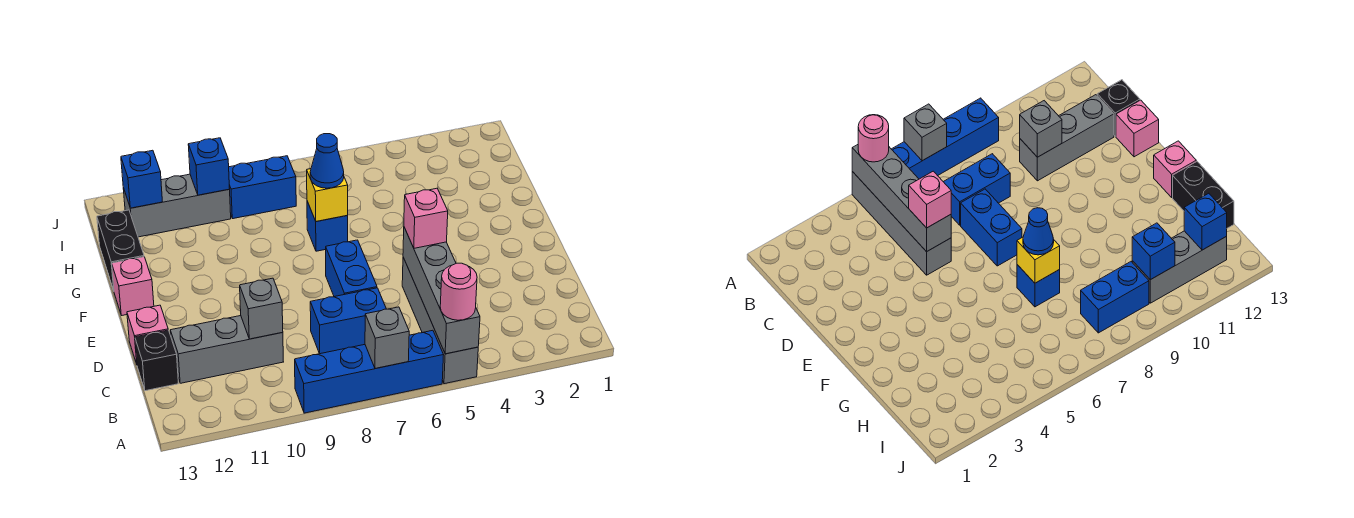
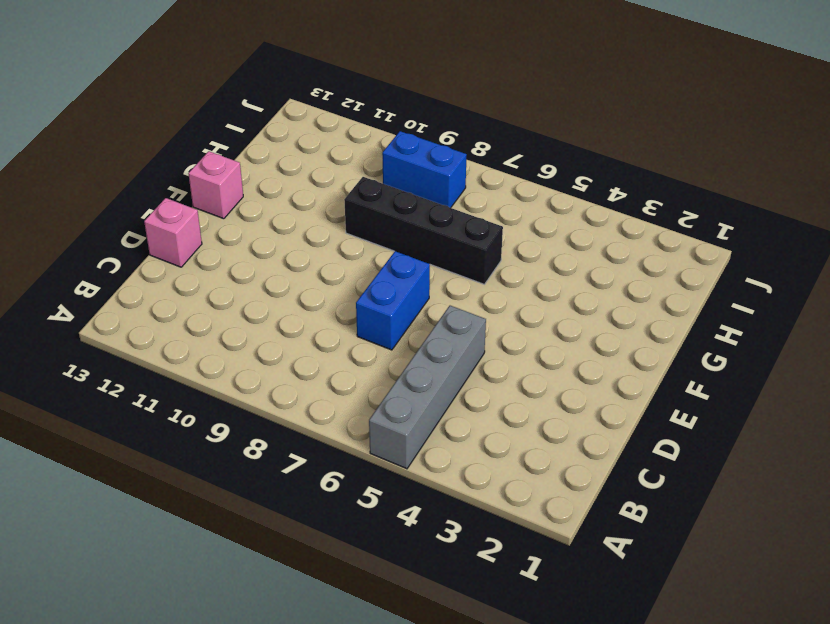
black 1x4 brick [344,177,503,284] -> blue 1x1 brick [307,201,348,251]
none -> blue 1x4 brick [295,330,443,413]
none -> blue 1x2 brick [310,288,386,354]
none -> grey 1x3 brick [170,316,283,383]

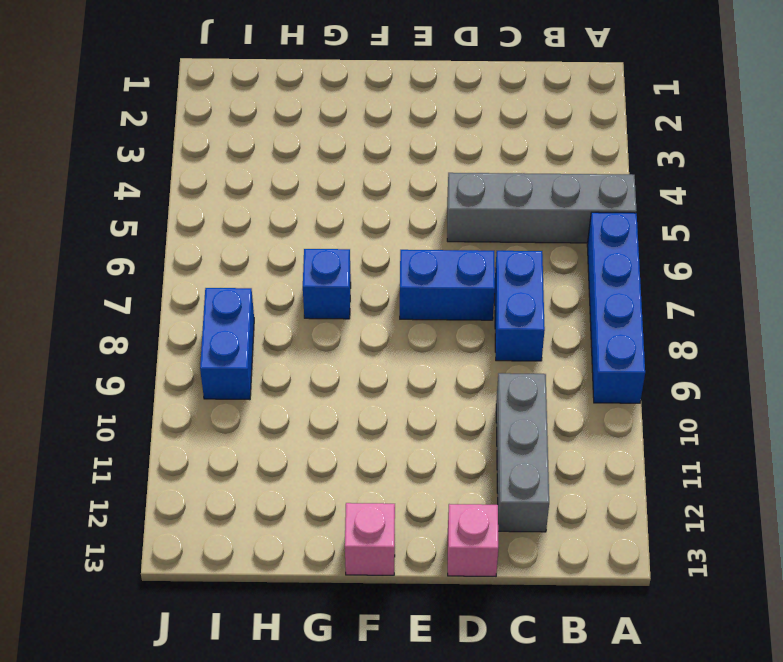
none -> black 1x1 brick [135,330,178,391]
none -> black 1x2 brick [97,210,144,290]
none -> grey 1x3 brick [123,174,231,237]

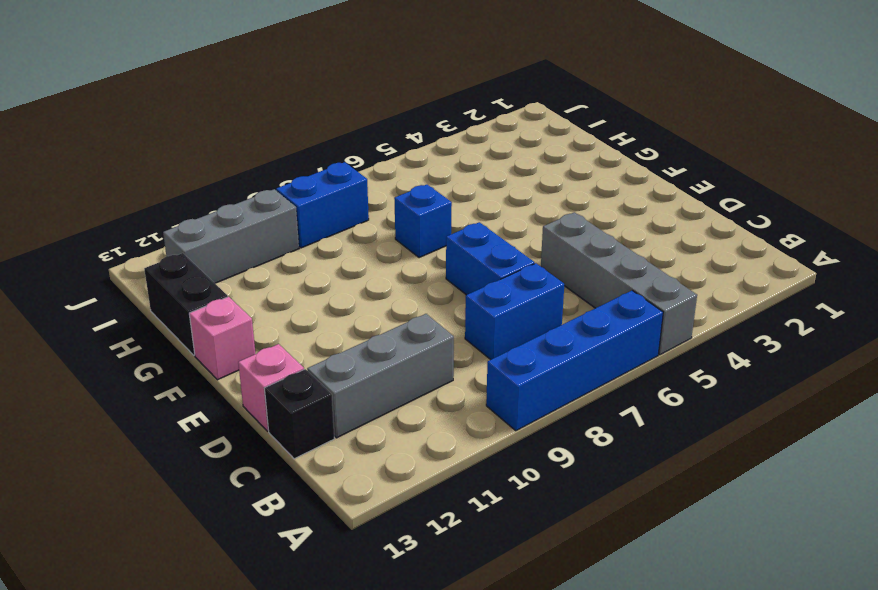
none -> grey 1x4 brick [403,228,480,354]
none -> grey 1x1 brick [365,307,409,369]
none -> grey 1x1 brick [240,278,283,339]

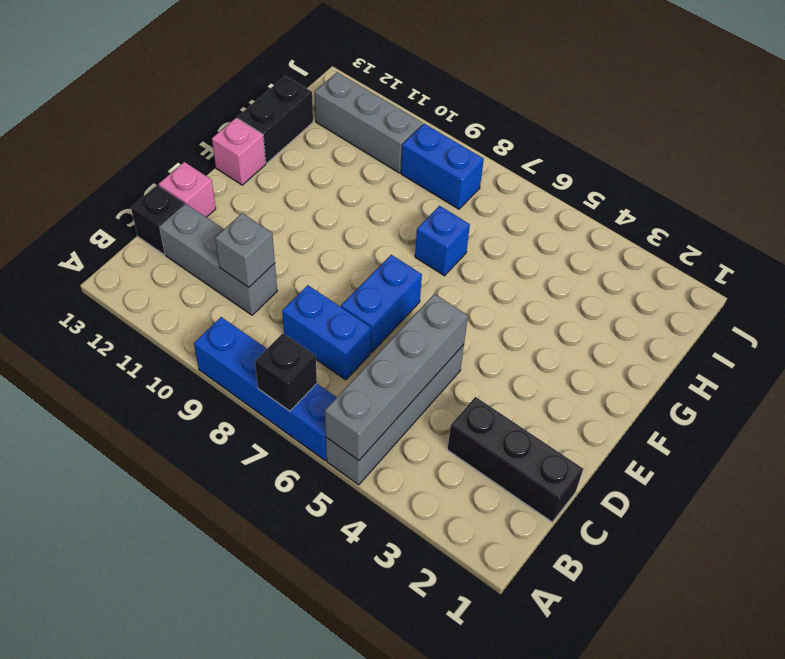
black 1x1 brick [255,333,317,411] -> grey 1x1 brick [365,307,409,369]
black 1x3 brick [447,397,583,522] -> none
none -> yellow 1x1 brick [307,169,348,221]
none -> blue 1x1 brick [188,138,230,195]
none -> blue 1x1 brick [121,150,162,208]

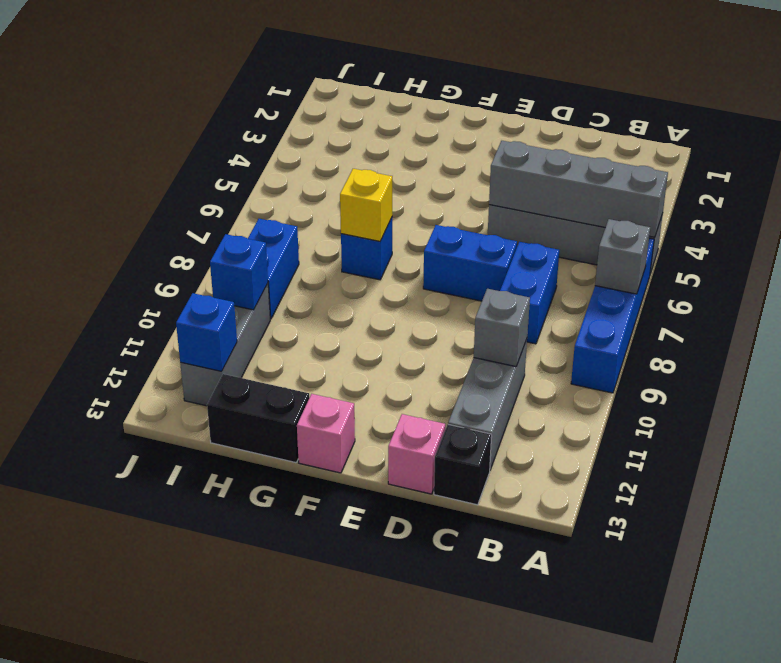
none -> pink 1x1 round brick [440,263,477,320]
none -> pink 1x1 brick [404,188,448,248]
none -> blue 1x1 cone [310,134,344,188]

